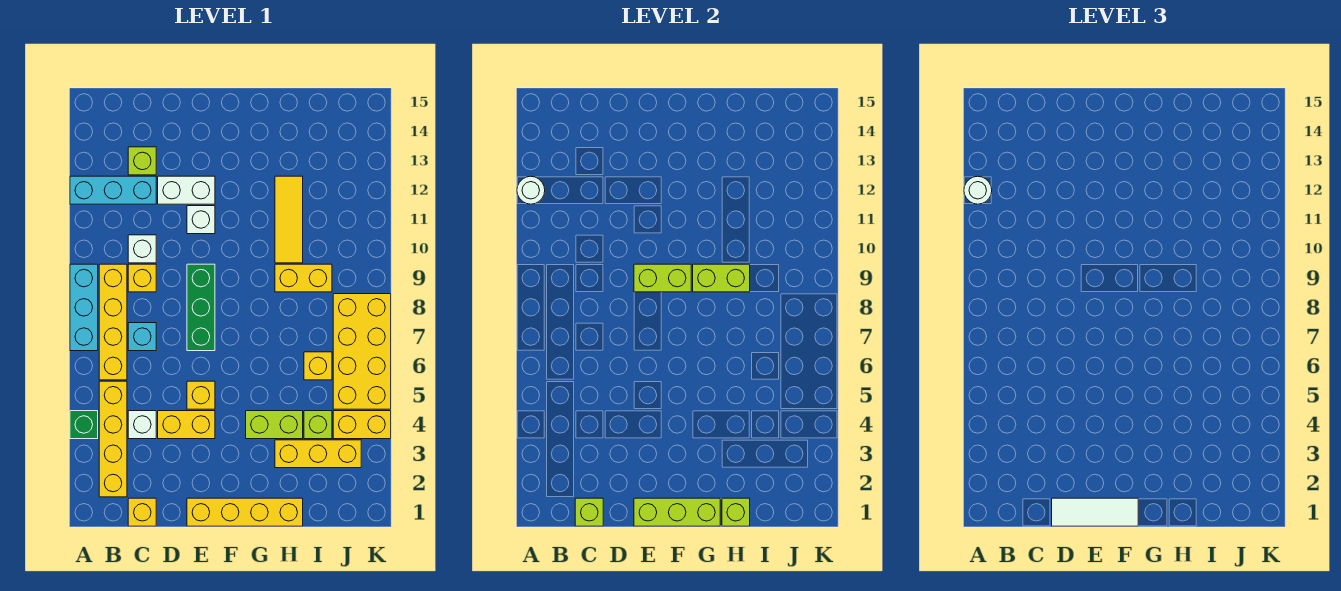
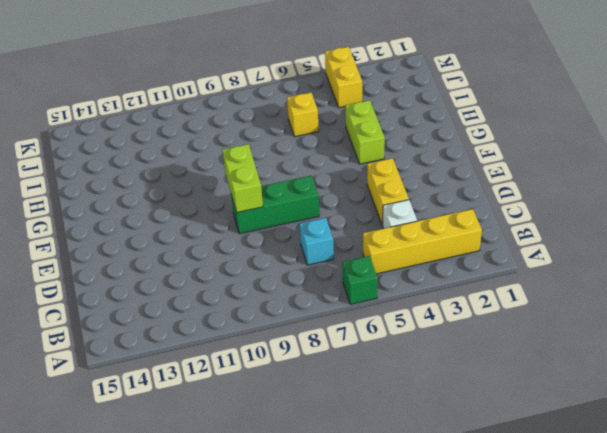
green 1x1 brick [343,256,378,304] -> green 1x1 brick moved to [70,411,98,439]
none -> cyan 1x3 brick [70,264,98,351]
none -> cyan 1x3 brick [70,176,156,204]
none -> yellow 1x4 brick [99,264,127,380]
none -> yellow 1x1 brick [128,498,156,526]

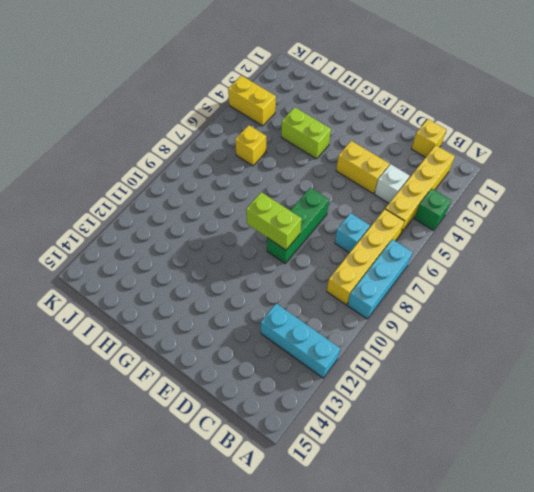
none -> yellow 1x1 brick [128,264,156,292]
none -> white 1x1 brick [128,235,156,263]
none -> lime 1x1 brick [128,147,156,175]
none -> white 1x2 brick [158,176,215,204]

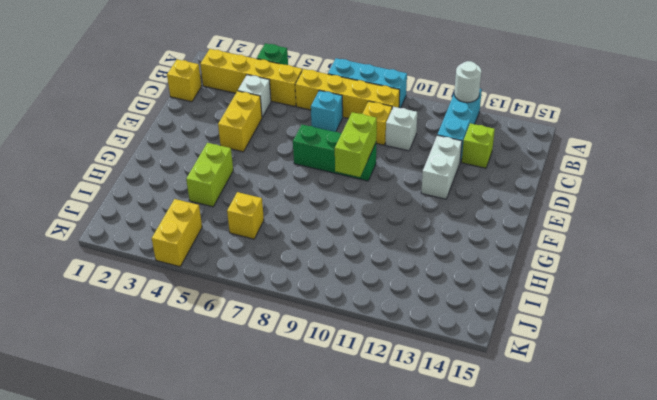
none -> yellow 1x4 brick [187,498,303,526]
none -> yellow 1x1 brick [187,381,215,409]
none -> white 1x1 brick [187,206,215,234]
none -> yellow 1x3 brick [275,440,361,468]

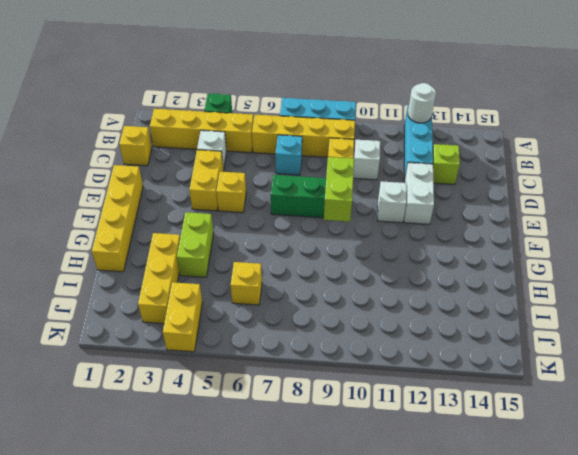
none -> yellow 1x2 brick [275,264,332,292]
none -> yellow 1x3 tile [275,176,303,263]
none -> lime 1x1 brick [304,411,332,439]
none -> yellow 2x4 brick [333,294,391,409]

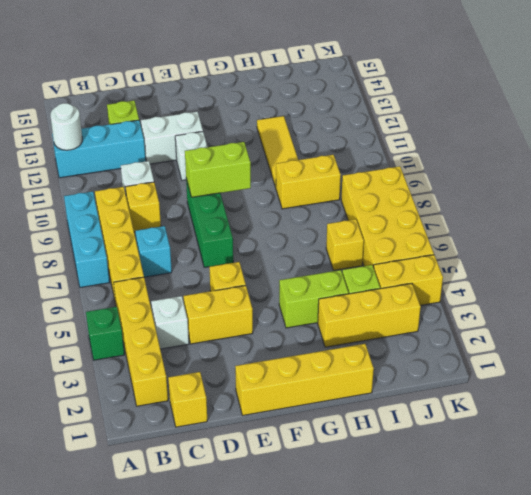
none -> lime 1x1 brick [575,498,603,526]
none -> lime 1x3 brick [634,498,720,526]
none -> lime 1x2 brick [693,264,750,292]
none -> lime 1x1 brick [722,498,750,526]

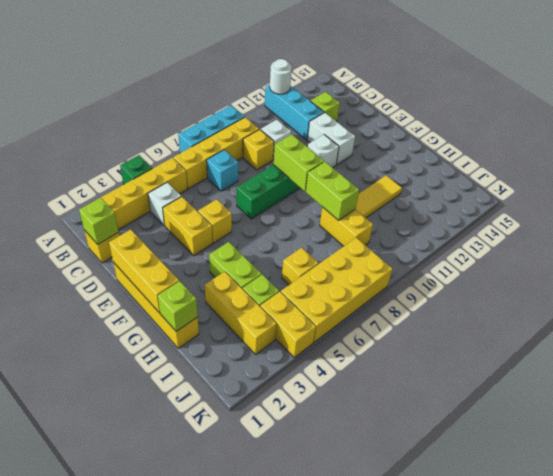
yellow 1x3 brick [109,229,179,313] -> lime 1x3 brick [634,498,720,526]
none -> white 1x1 round brick [964,176,992,204]
none -> white 1x3 tile [1052,498,1138,526]

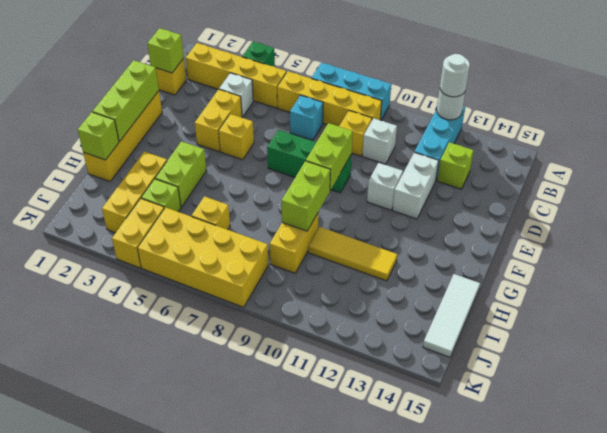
white 1x3 tile [423,274,480,357] -> white 1x3 tile moved to [1052,498,1138,526]

